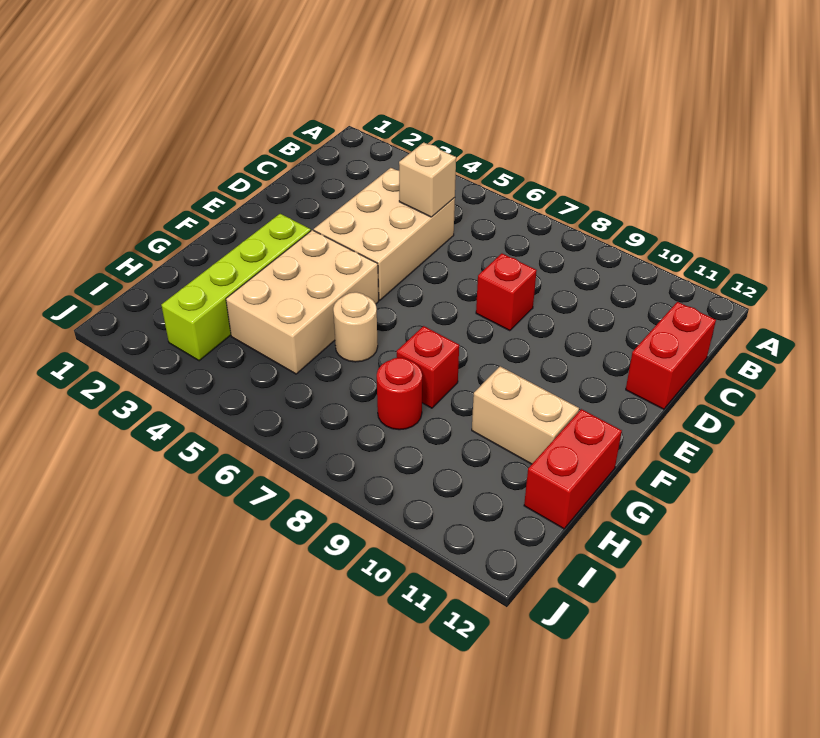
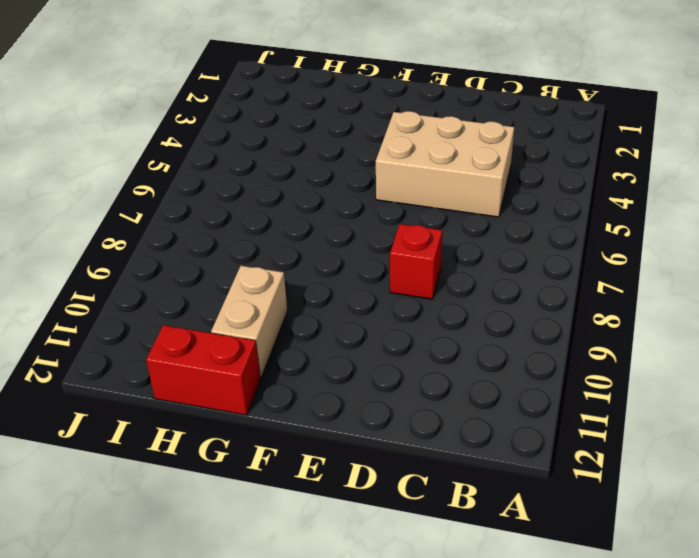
none -> red 1x2 brick [626,302,716,409]
none -> lime 1x4 brick [161,214,311,361]

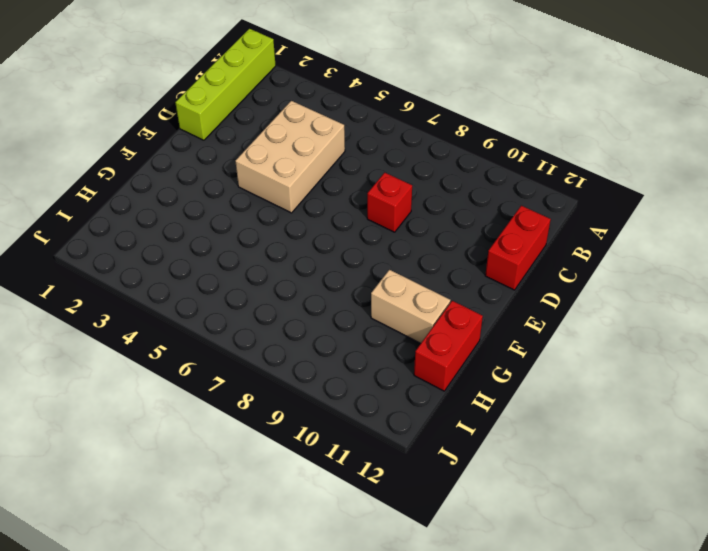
lime 1x4 brick [175,29,276,140] -> lime 1x4 brick moved to [161,214,311,361]
none -> tan 2x3 brick [226,230,379,374]
none -> tan 1x1 round brick [333,292,378,362]

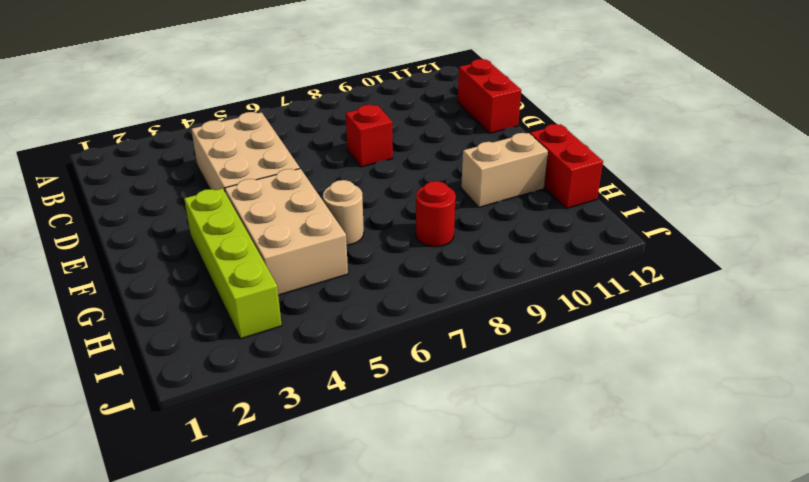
none -> red 1x1 brick [397,326,459,408]
none -> tan 1x1 brick [399,142,456,217]

